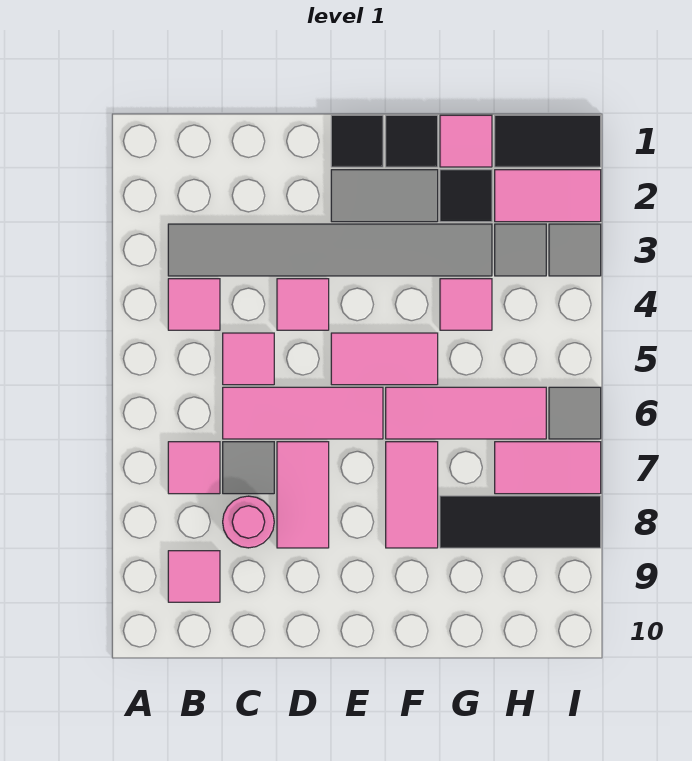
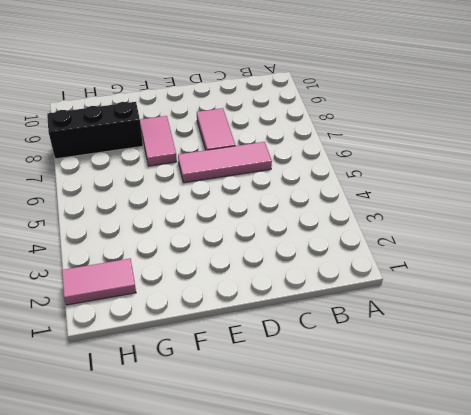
black 1x3 brick [47,102,143,159] -> black 1x3 tile [440,496,601,548]
none -> grey 1x6 tile [168,224,492,276]
none -> pink 1x1 tile [168,279,220,330]
none -> pink 1x1 tile [168,442,220,494]

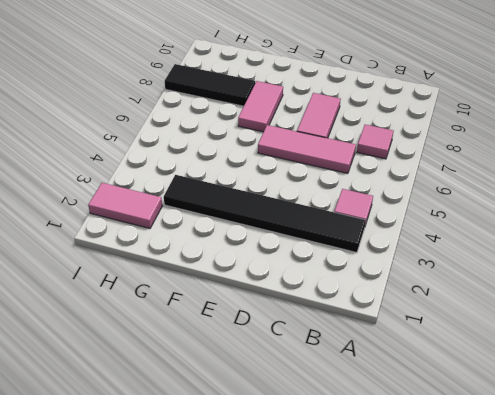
black 1x6 tile [164,175,366,252] -> grey 1x6 tile [168,224,492,276]
none -> pink 1x1 tile [168,551,220,602]
none -> pink 1x1 tile [223,333,274,385]
none -> grey 1x1 tile [223,442,274,494]

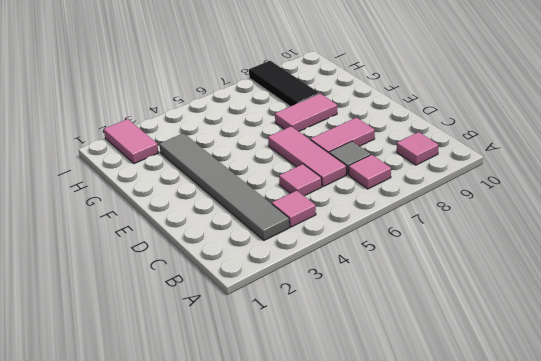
none -> pink 1x1 round brick [223,496,274,548]
none -> pink 1x1 tile [277,279,329,330]
none -> black 1x1 tile [331,115,383,167]

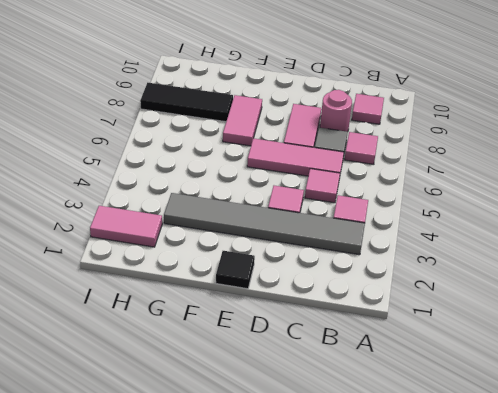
none -> grey 1x2 tile [331,170,438,222]
none -> pink 1x2 tile [331,333,438,385]
none -> black 1x1 tile [386,115,438,167]

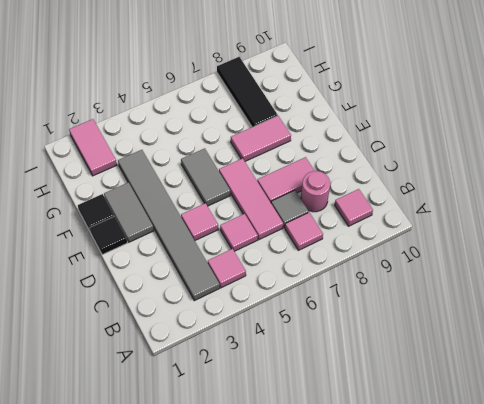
grey 1x2 tile [181,148,230,206] -> pink 1x2 tile [331,333,438,385]
none -> pink 1x3 tile [386,387,546,439]
none -> pink 1x1 tile [440,115,492,167]
none -> black 1x1 tile [440,170,492,222]

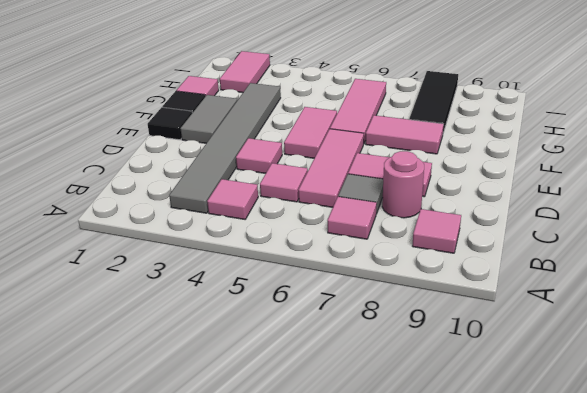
none -> black 1x1 tile [440,170,492,222]
none -> pink 1x1 tile [440,279,492,330]
none -> black 1x2 tile [495,115,601,167]

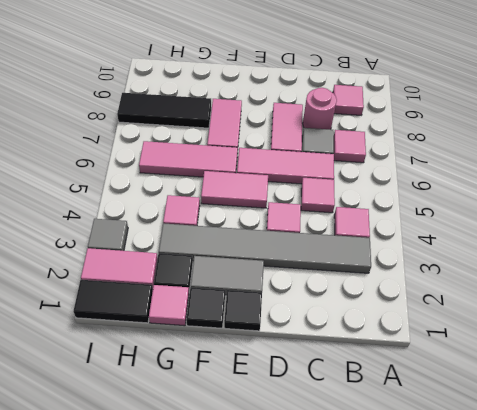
none -> grey 1x1 tile [495,224,546,276]
none -> pink 1x2 tile [495,442,601,494]
none -> grey 1x1 tile [549,387,601,439]

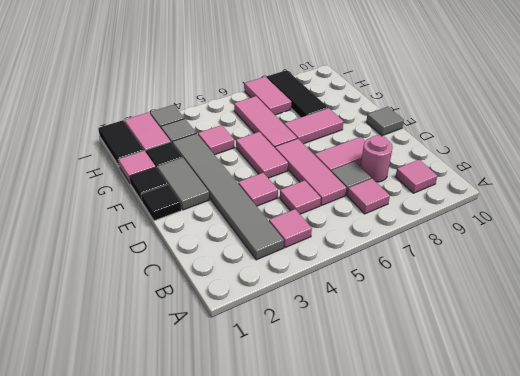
grey 1x1 tile [366,107,404,136] -> grey 1x1 tile moved to [549,387,601,439]

